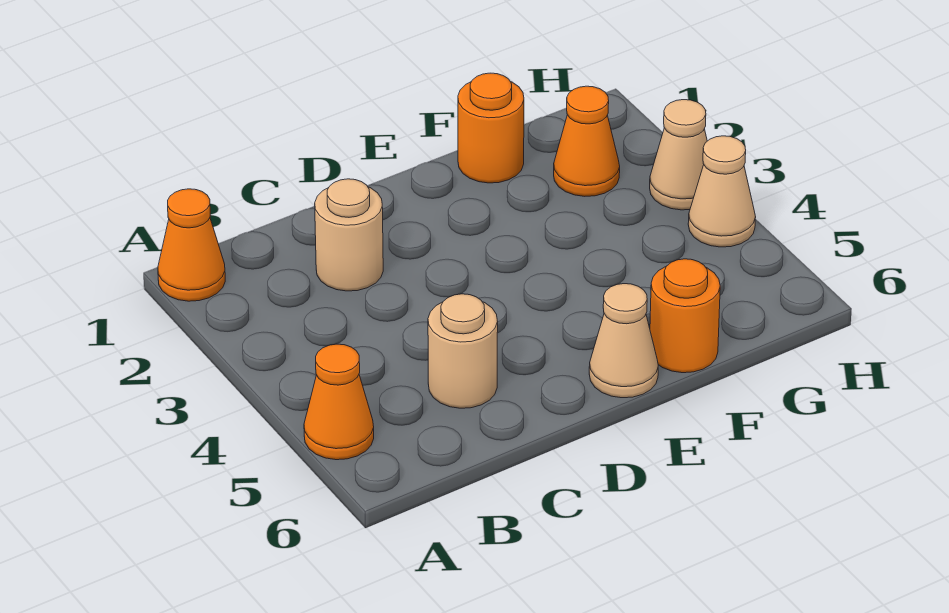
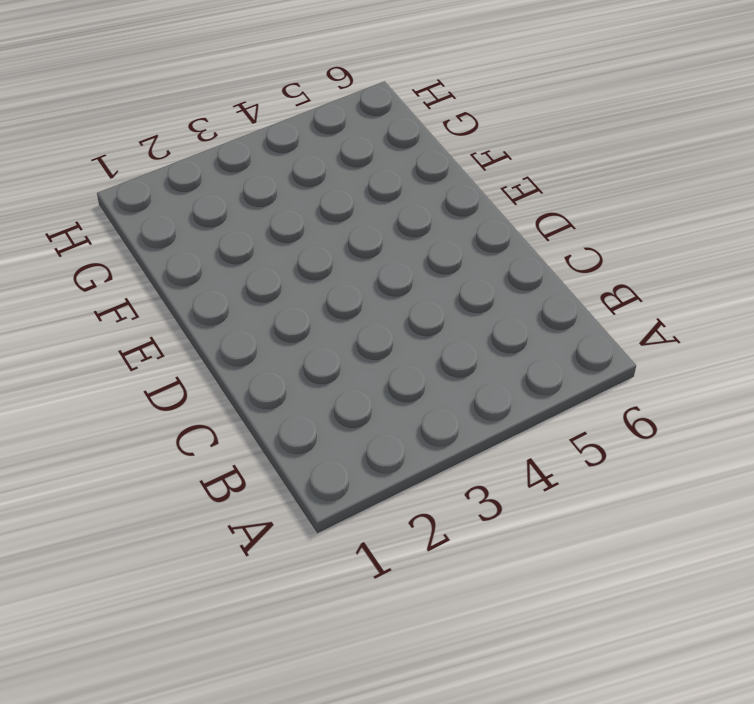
none -> orange 1x1 cone [158,189,225,301]
none -> orange 1x1 cone [304,344,374,460]

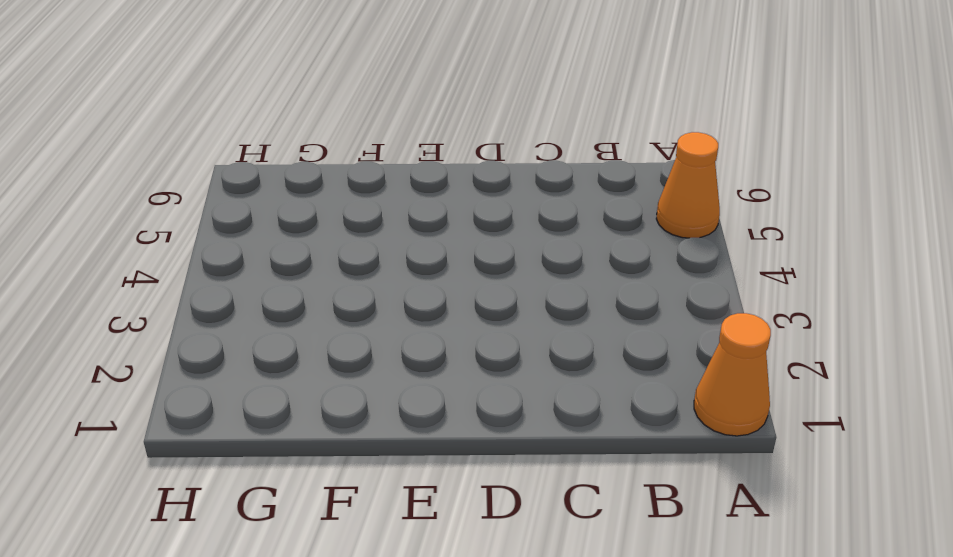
none -> tan 1x1 round brick [315,179,383,291]
none -> tan 1x1 round brick [428,294,498,408]

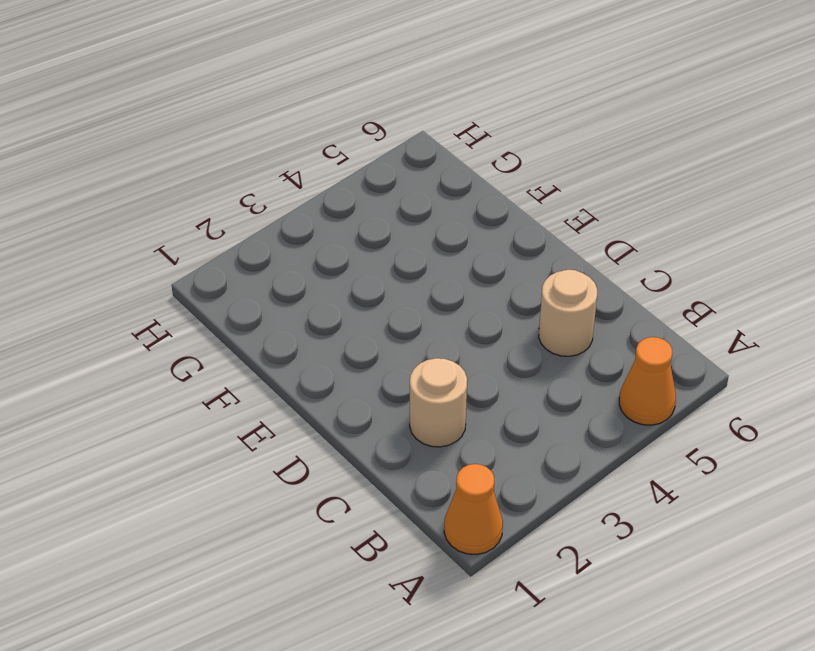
none -> tan 1x1 cone [589,284,658,398]
none -> orange 1x1 round brick [458,73,524,183]

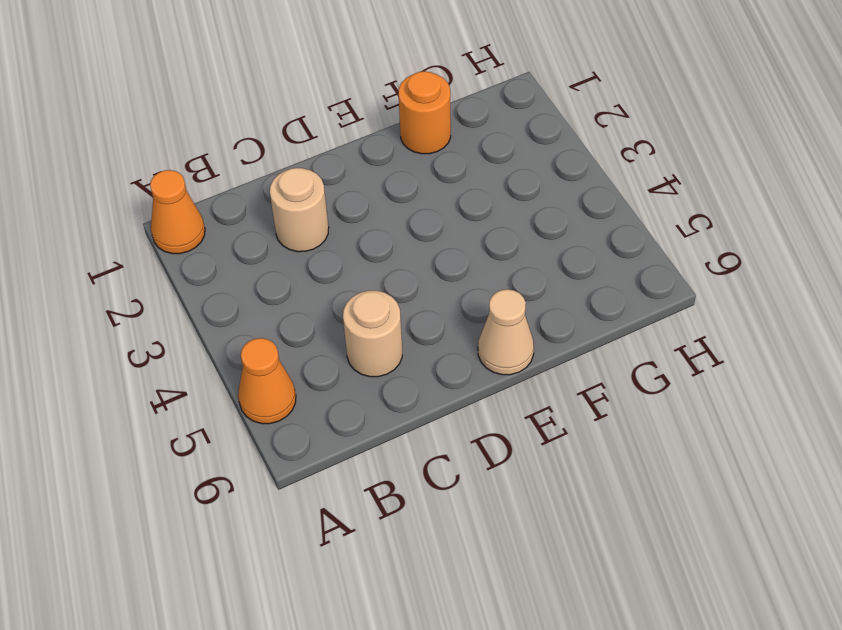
none -> orange 1x1 round brick [650,259,720,373]
none -> orange 1x1 cone [554,86,620,196]

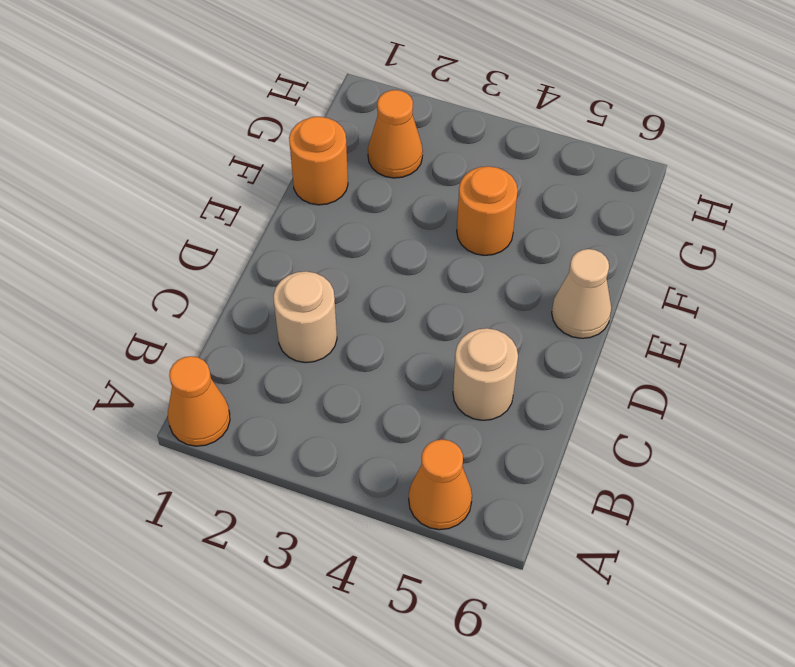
orange 1x1 round brick [457,166,518,255] -> orange 1x1 round brick moved to [650,259,720,373]
none -> tan 1x1 cone [650,100,707,210]
none -> tan 1x1 cone [688,136,756,247]

